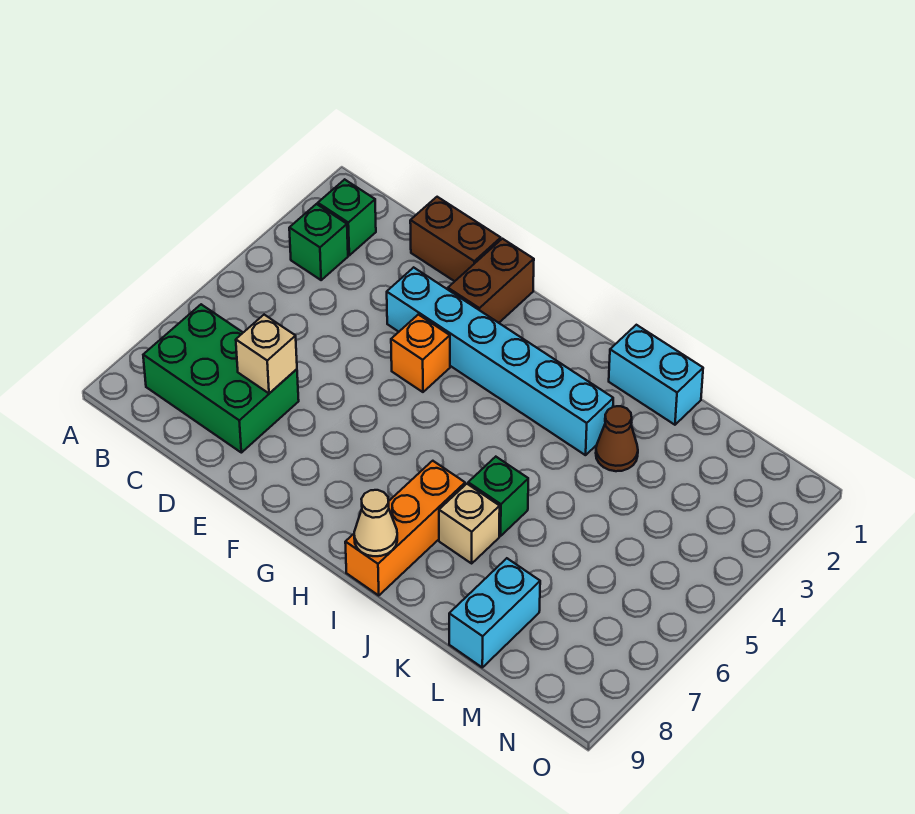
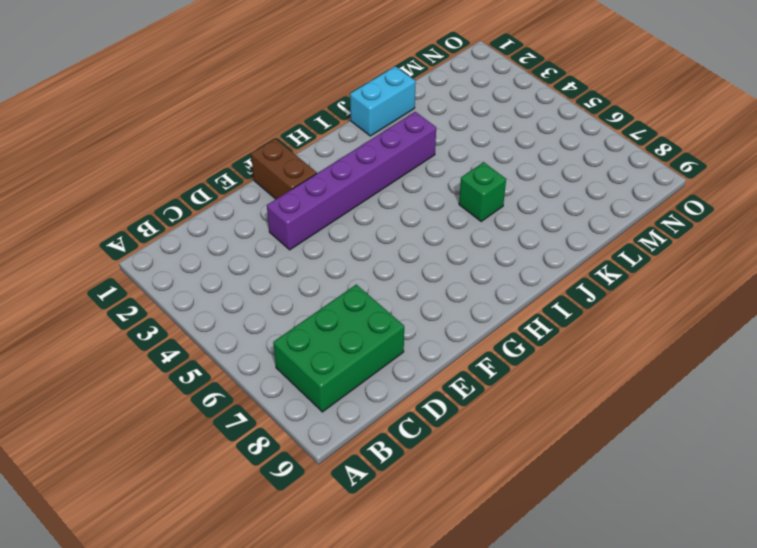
purple 1x6 brick [267,112,436,250] -> cyan 1x6 brick [387,267,613,455]
none -> green 1x1 brick [318,179,376,255]
none -> green 1x1 brick [289,204,348,280]
none -> brown 1x2 brick [410,197,501,281]

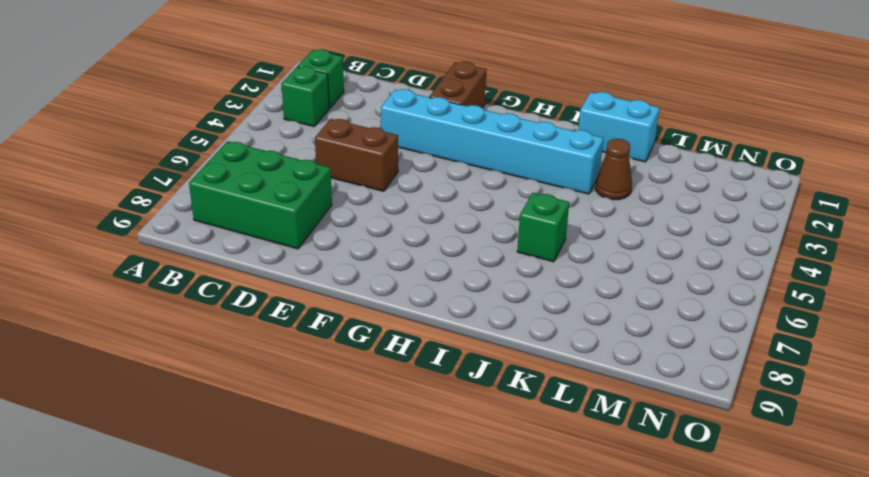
brown 1x2 brick [315,119,398,191] -> brown 1x2 brick moved to [410,197,501,281]
none -> orange 1x1 brick [391,315,450,392]
none -> orange 1x3 brick [345,461,465,595]
none -> tan 1x1 brick [439,484,500,563]

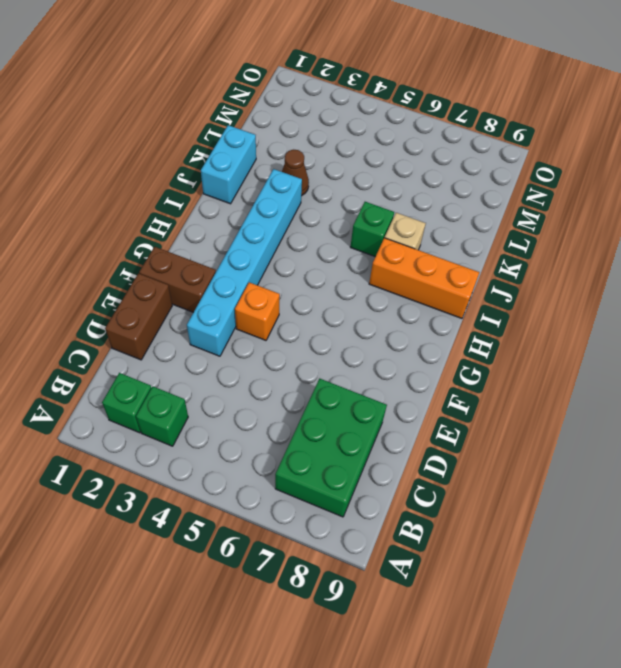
none -> cyan 1x2 brick [449,558,540,667]
none -> tan 1x1 brick [236,315,297,393]
none -> tan 1x1 cone [354,490,397,556]

